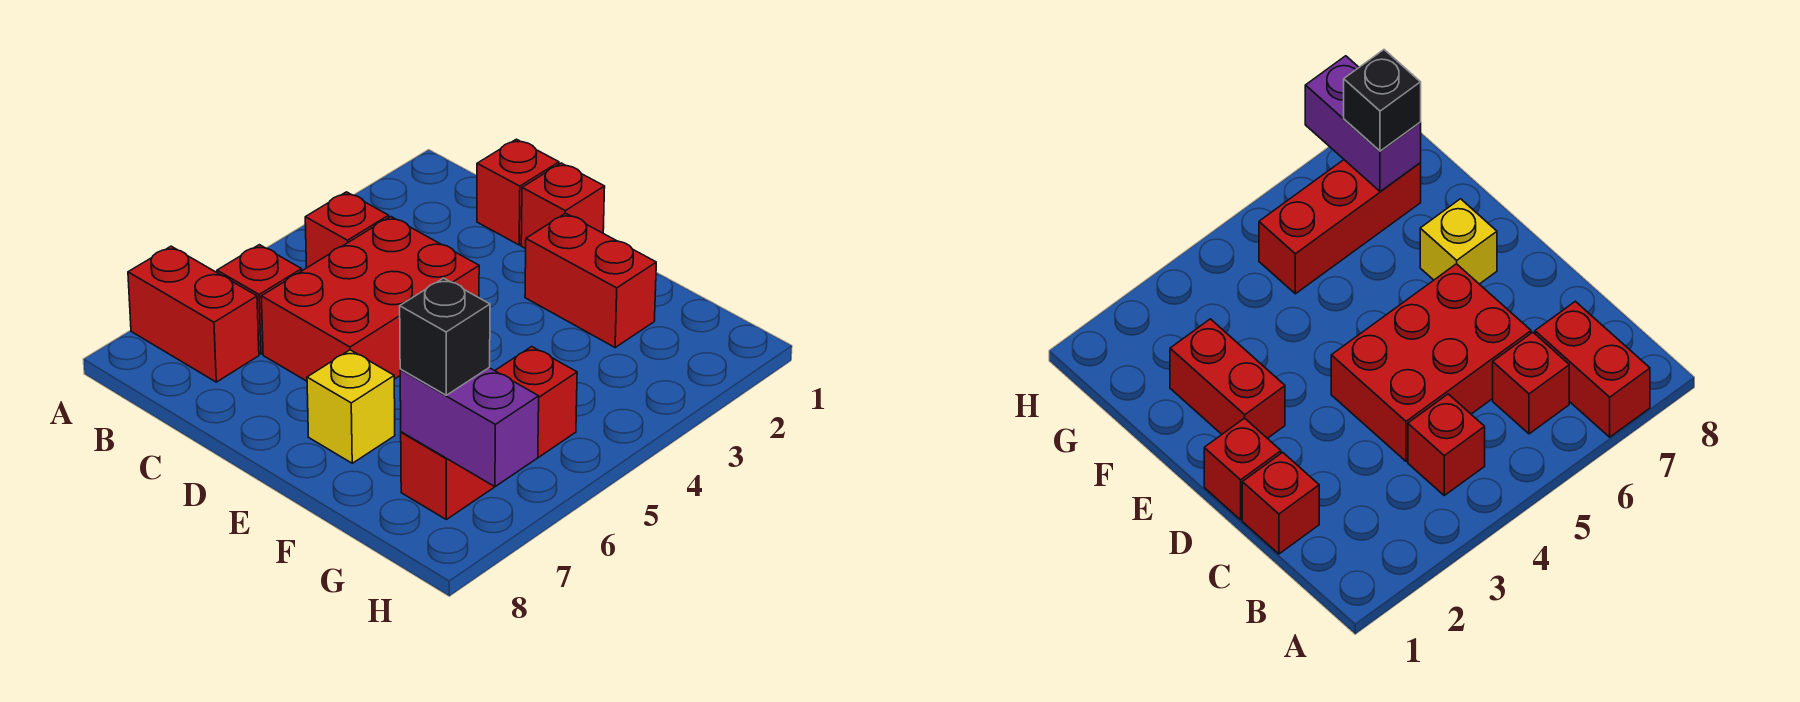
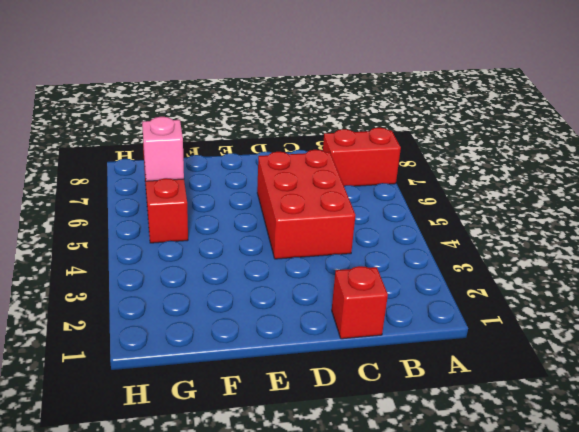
pink 1x1 brick [142,117,184,181] -> none
none -> red 1x1 brick [305,192,389,268]
none -> red 1x1 brick [217,245,302,354]

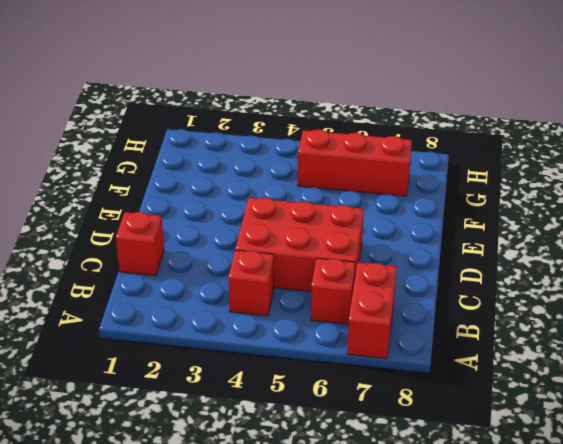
none -> red 1x1 brick [521,163,605,249]
none -> red 1x2 brick [525,213,656,347]

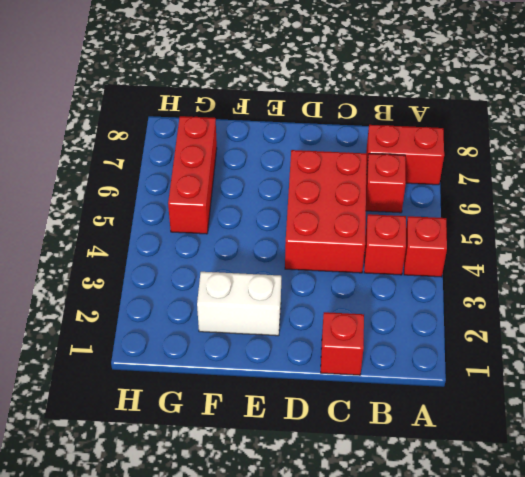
red 1x1 brick [404,216,447,277] -> red 1x1 brick moved to [521,163,605,249]
white 1x2 brick [197,272,281,336] -> red 1x2 brick [525,213,656,347]
none -> yellow 1x1 brick [307,350,395,463]
none -> purple 1x2 brick [400,368,539,487]

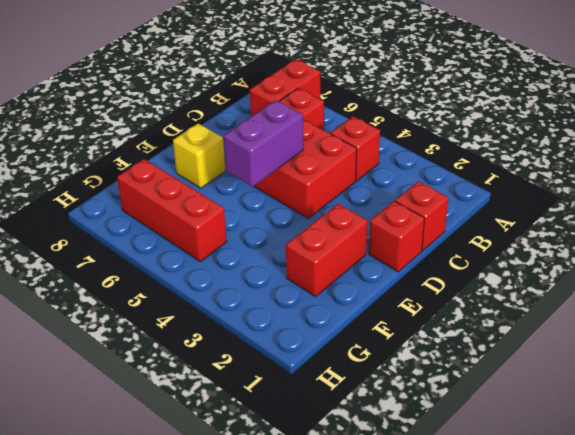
purple 1x2 brick [224,100,303,187] -> purple 1x2 brick moved to [400,368,539,487]
none -> black 1x1 brick [400,278,490,395]

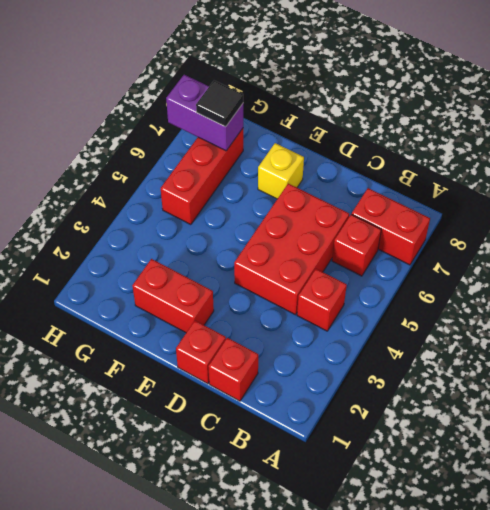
black 1x1 tile [196,81,243,127] -> black 1x1 brick [400,278,490,395]

